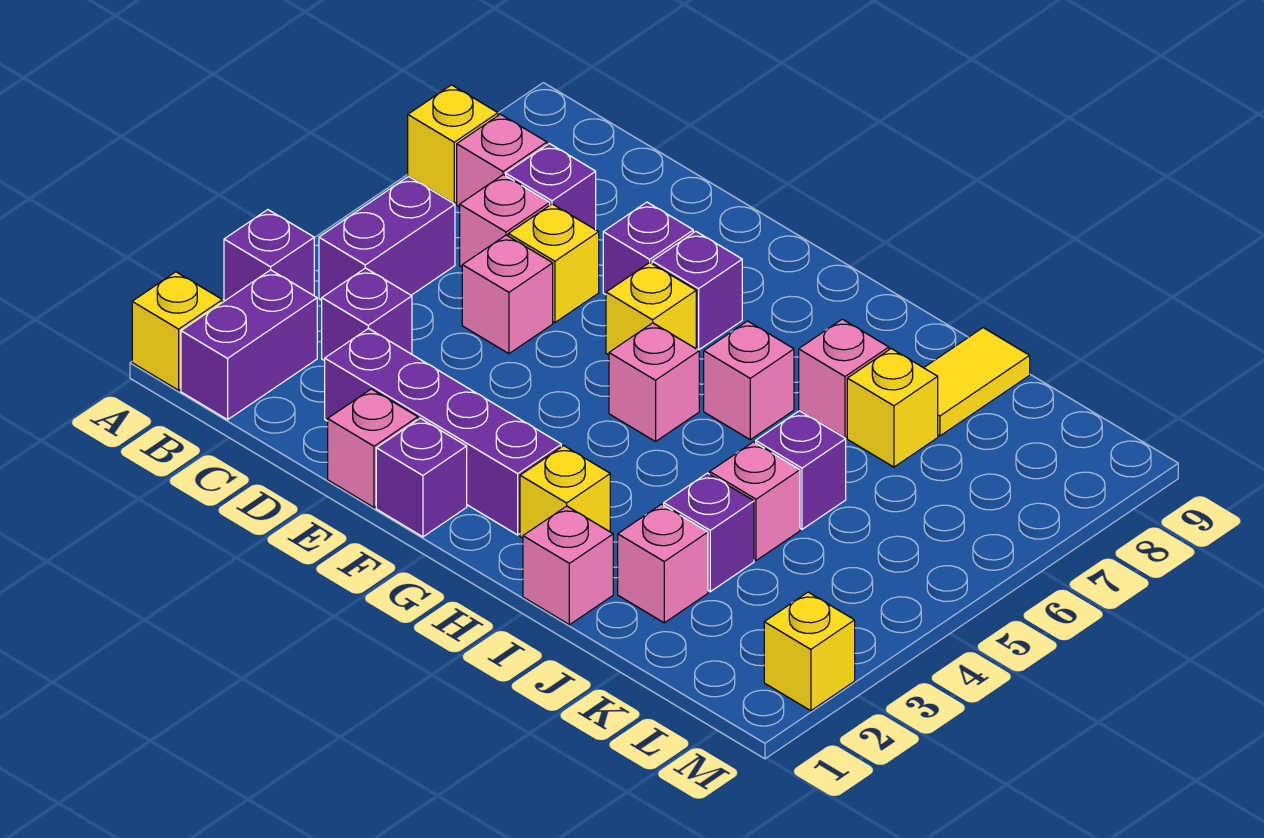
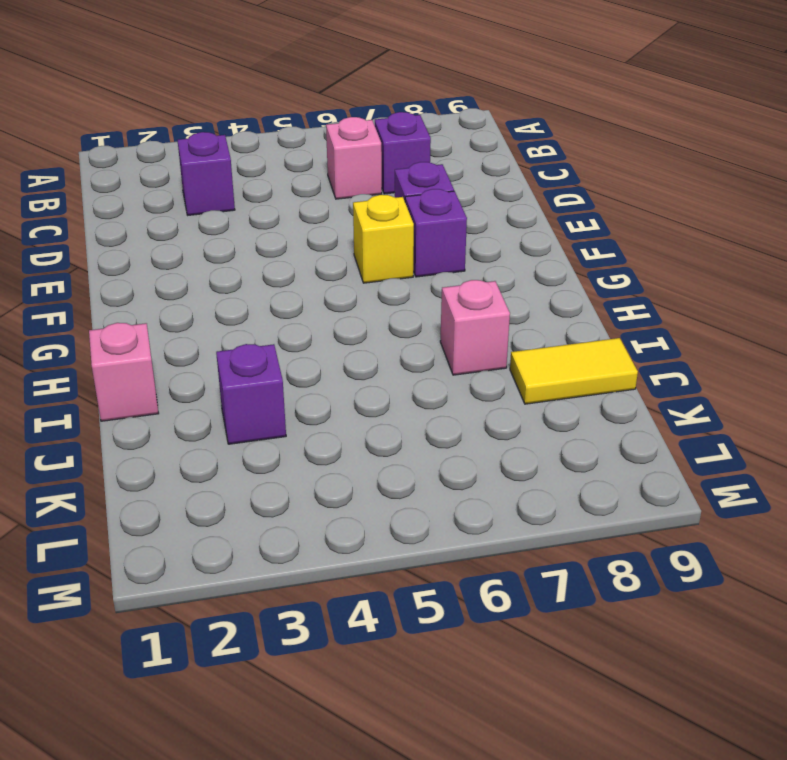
none -> yellow 1x1 brick [132,272,222,390]
none -> purple 1x1 brick [224,210,314,301]
none -> yellow 1x1 brick [408,85,498,204]

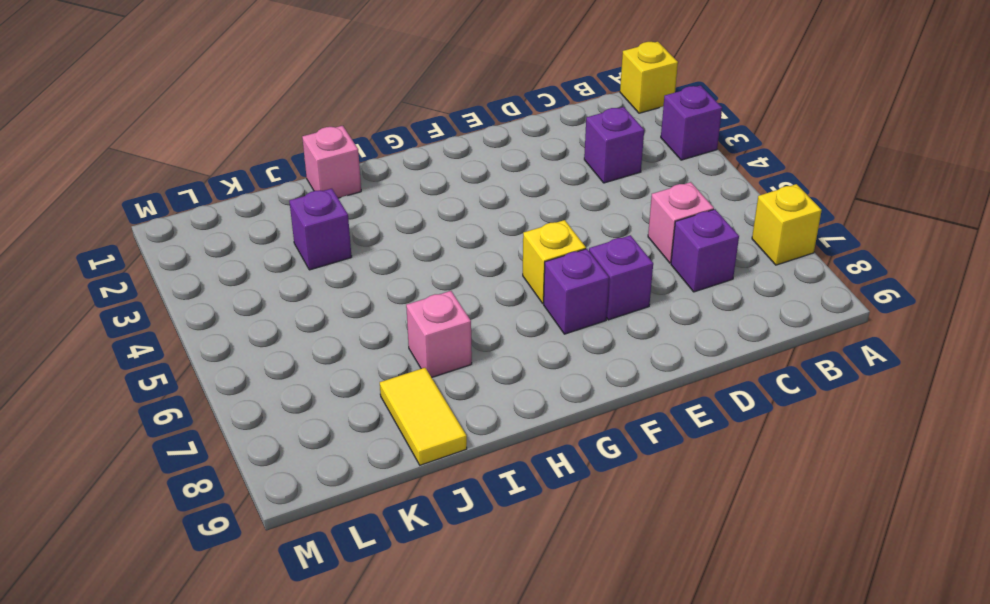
none -> purple 1x2 brick [181,270,317,420]
none -> purple 1x2 brick [319,176,455,300]
none -> pink 1x1 brick [457,114,547,207]

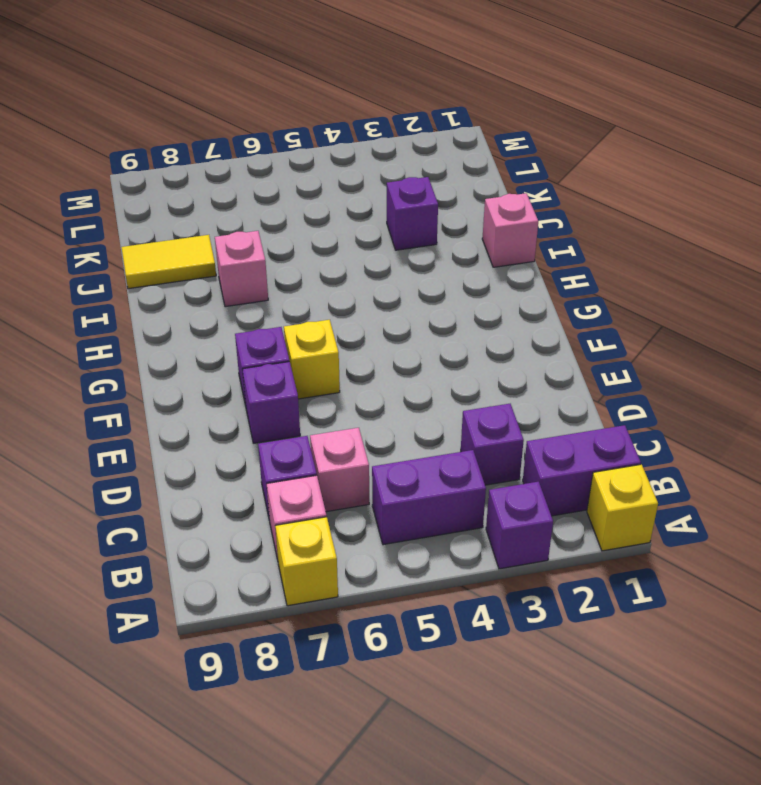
none -> purple 1x4 brick [325,328,561,535]
none -> pink 1x1 brick [462,235,553,354]
none -> yellow 1x1 brick [508,204,599,322]

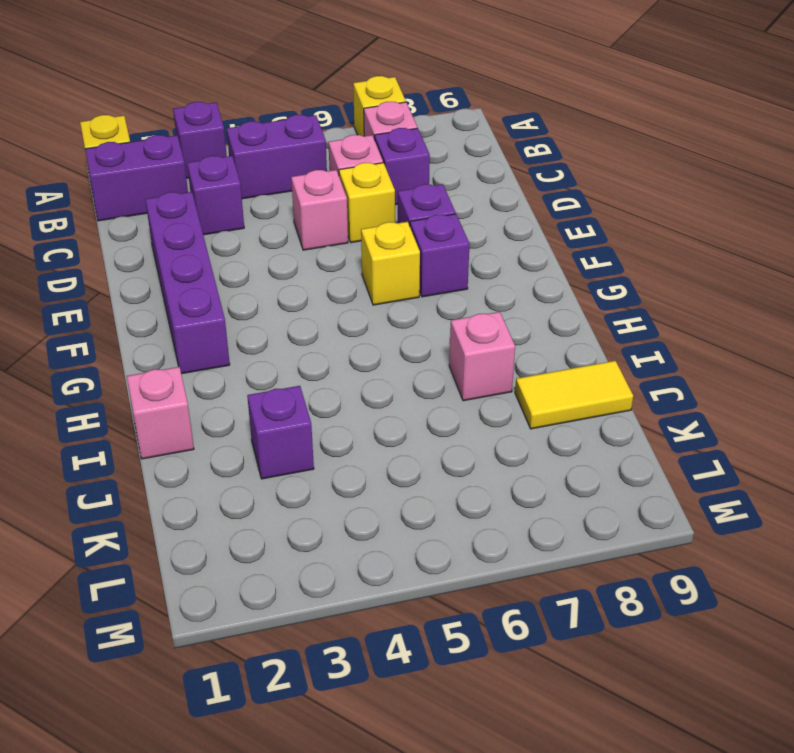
none -> pink 1x1 brick [328,389,418,507]
none -> purple 1x1 brick [376,418,467,537]
none -> pink 1x1 brick [609,323,699,442]

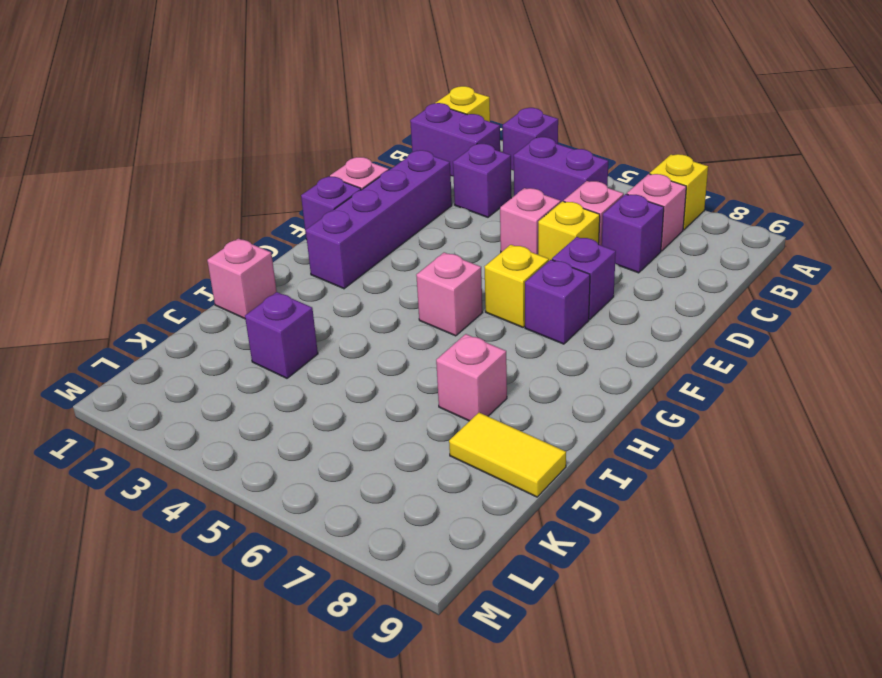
none -> yellow 1x1 brick [520,446,610,538]
none -> pink 1x1 brick [704,321,794,440]
none -> pink 1x1 brick [618,504,708,623]

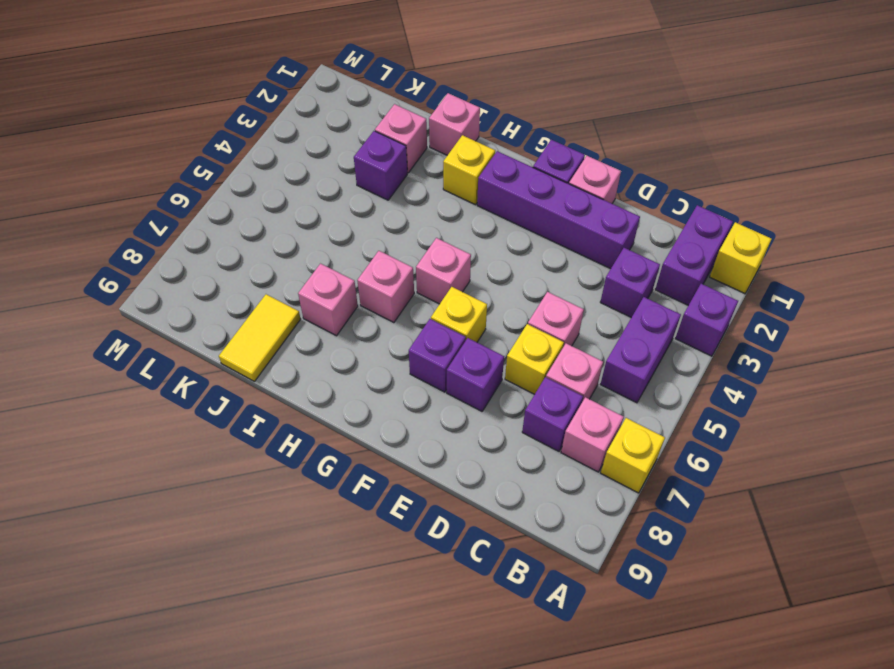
none -> pink 1x1 brick [710,442,800,561]
none -> purple 1x1 brick [756,411,846,529]
none -> yellow 1x1 brick [847,349,938,467]

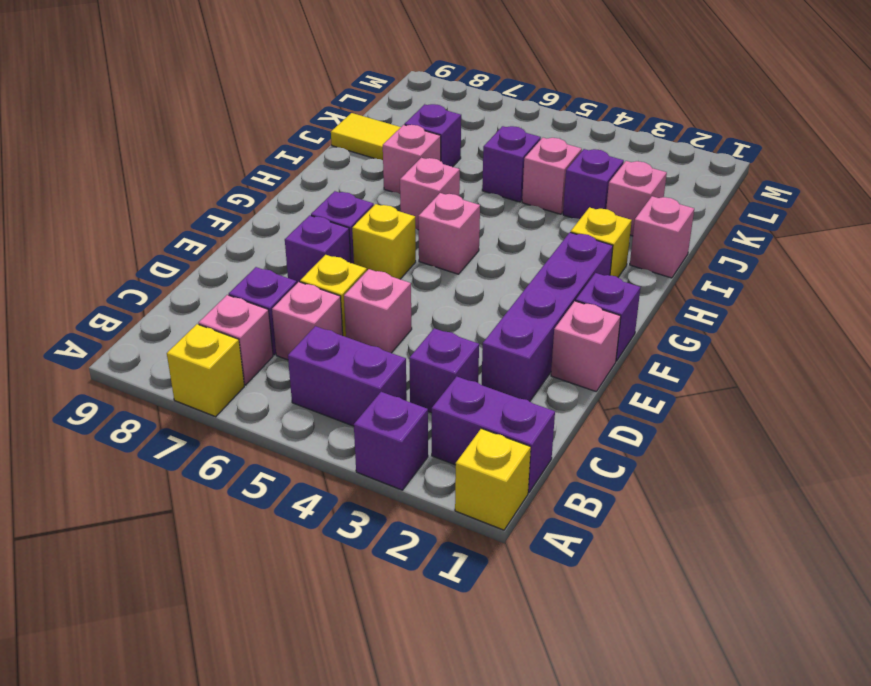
purple 1x1 brick [405,104,461,167] -> yellow 1x1 brick [847,349,938,467]
none -> yellow 1x1 brick [764,592,855,711]

